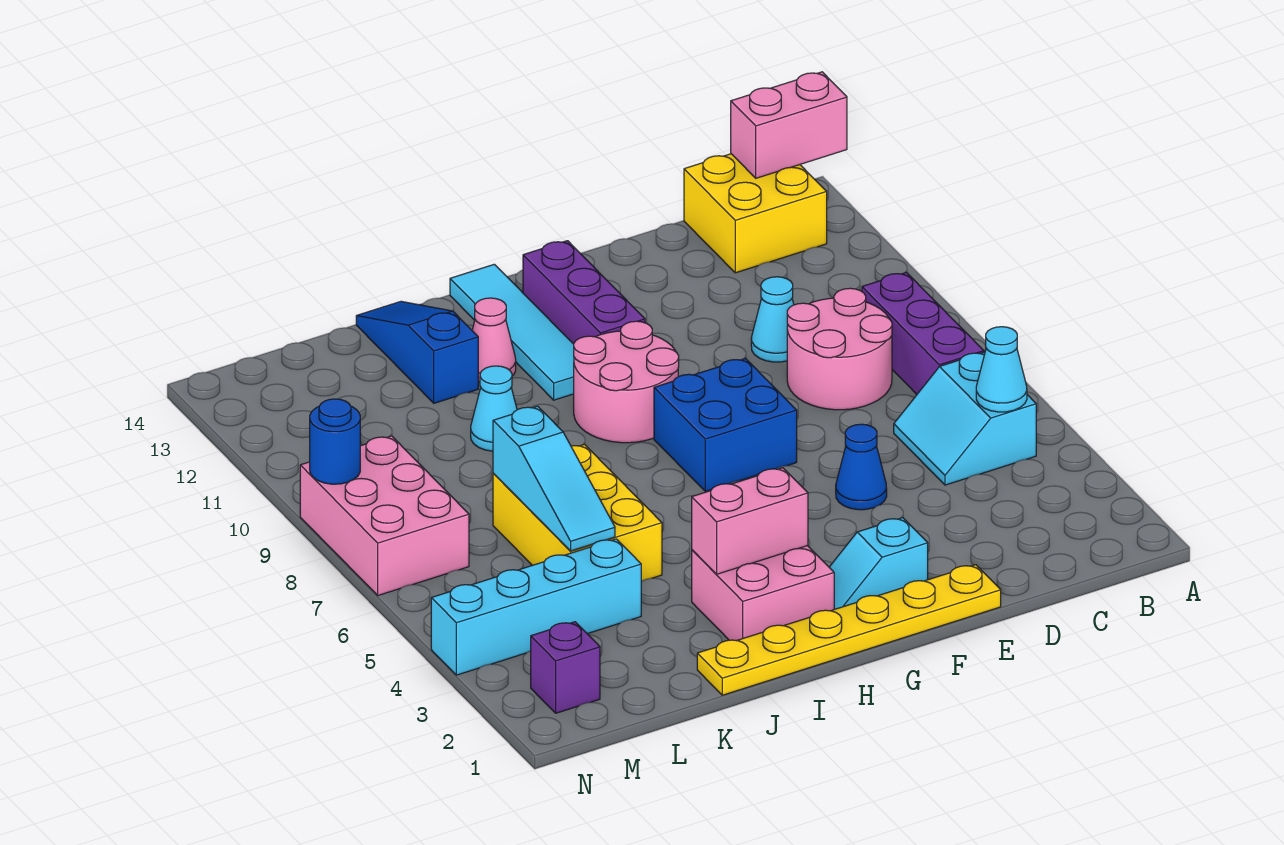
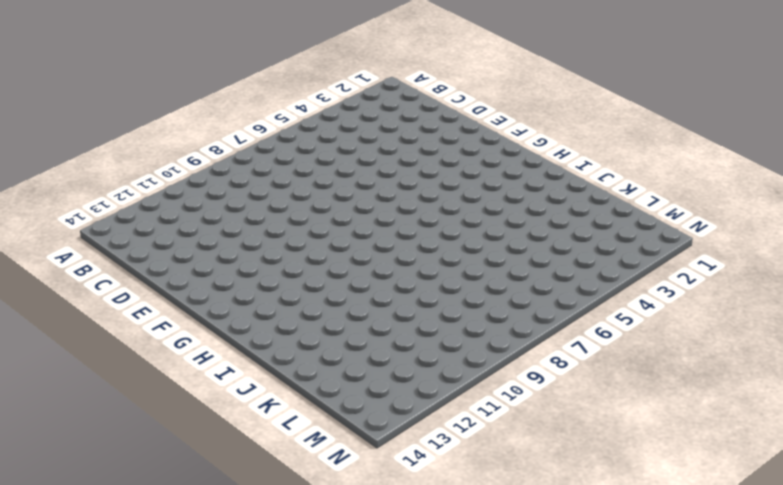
none -> cyan 2x2 slope [894,352,1036,485]
none -> purple 1x3 brick [862,272,984,394]
none -> yellow 2x2 brick [684,154,827,273]

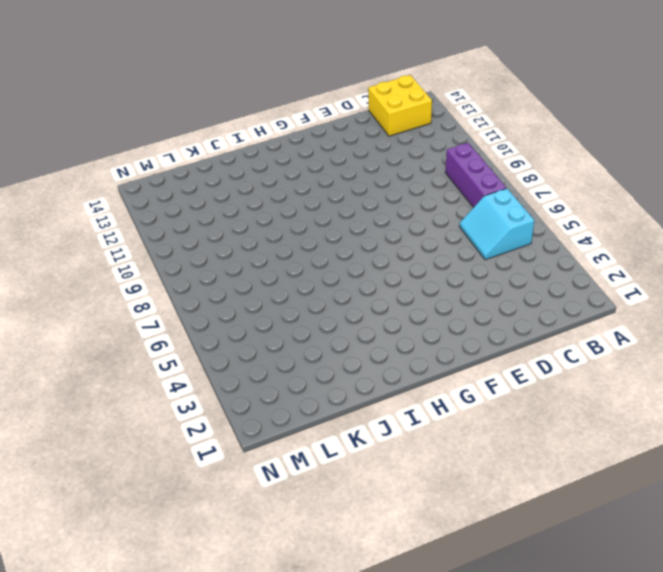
none -> pink 2x2 round brick [787,288,892,410]
none -> cyan 1x1 cone [751,277,794,362]
none -> yellow 1x6 plate [697,565,1001,695]

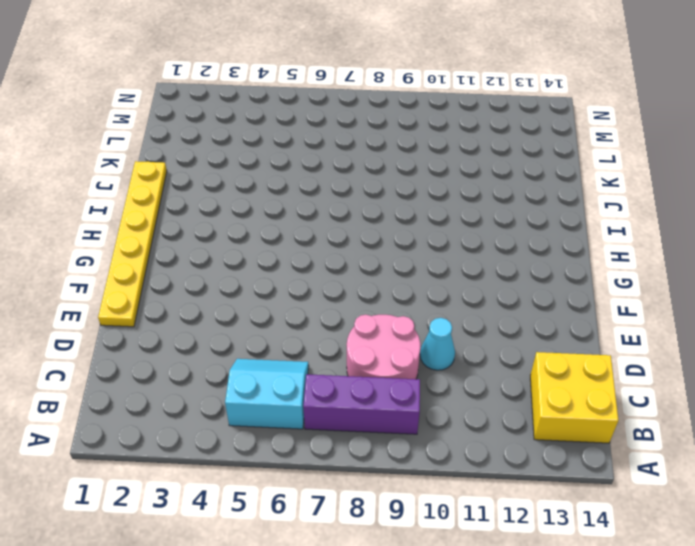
none -> blue 1x1 cone [836,424,887,510]
none -> cyan 1x2 slope [829,518,928,609]
none -> blue 2x2 brick [654,358,797,491]

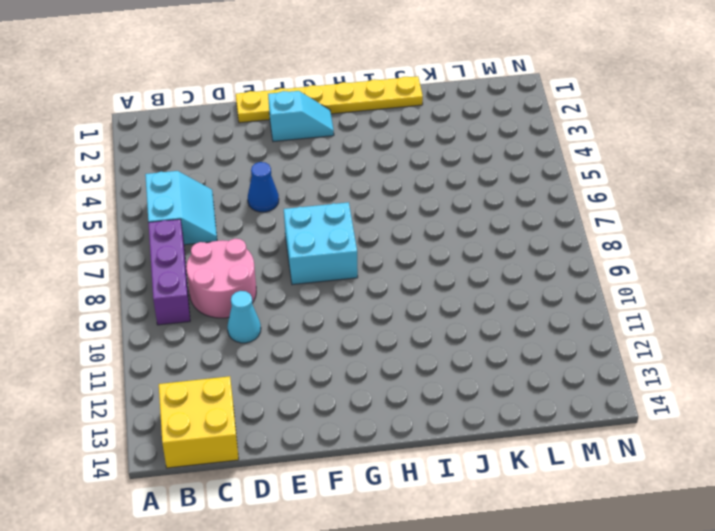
cyan 2x2 brick [284,202,358,285] -> blue 2x2 brick [654,358,797,491]
none -> pink 2x2 round brick [574,321,679,443]
none -> purple 1x3 brick [523,241,645,344]
none -> pink 2x2 brick [692,546,834,641]

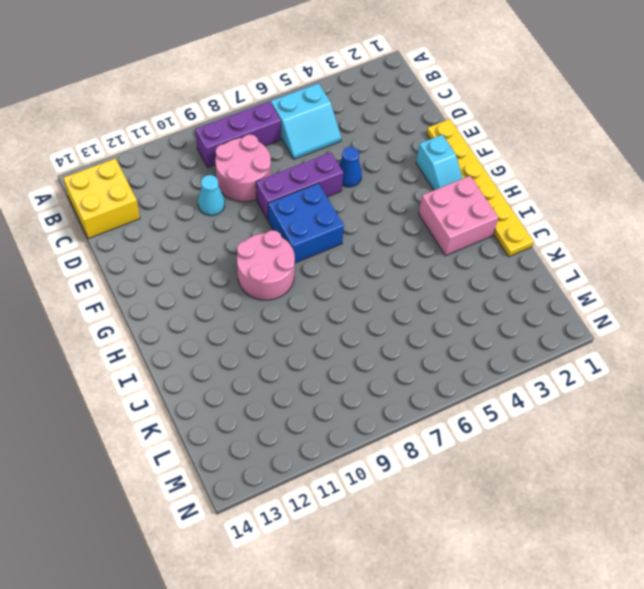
purple 1x3 brick [256,153,343,220] -> purple 1x3 brick moved to [523,241,645,344]
none -> cyan 1x4 tile [450,264,574,400]
none -> pink 1x1 cone [472,298,516,382]
none -> yellow 2x3 brick [493,444,662,581]

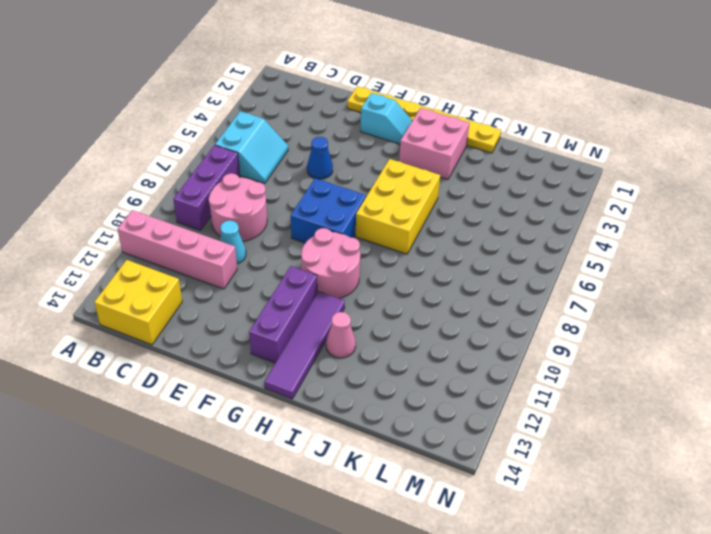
pink 1x4 brick [117,210,237,289] -> none
yellow 2x3 brick [356,159,440,254] -> yellow 2x3 brick moved to [493,444,662,581]
purple 1x4 tile [265,292,345,399] -> cyan 1x4 tile [450,264,574,400]
none -> cyan 1x1 cone [471,366,517,451]
none -> blue 1x3 slope [356,301,478,403]
none -> cyan 1x4 brick [431,539,641,675]

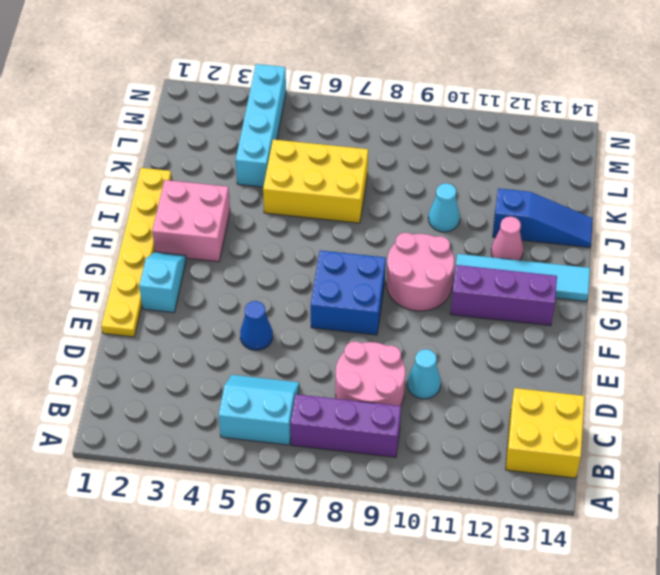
none -> purple 1x1 brick [531,622,600,713]
none -> pink 2x3 brick [300,436,469,595]
none -> pink 1x2 brick [731,72,847,178]

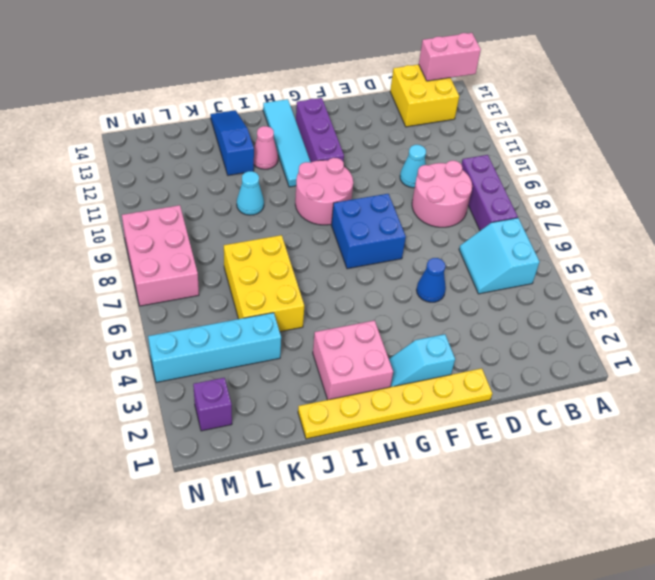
none -> cyan 1x1 cone [976,327,1027,412]
none -> pink 1x2 brick [692,468,808,574]
none -> cyan 1x3 slope [493,406,615,551]

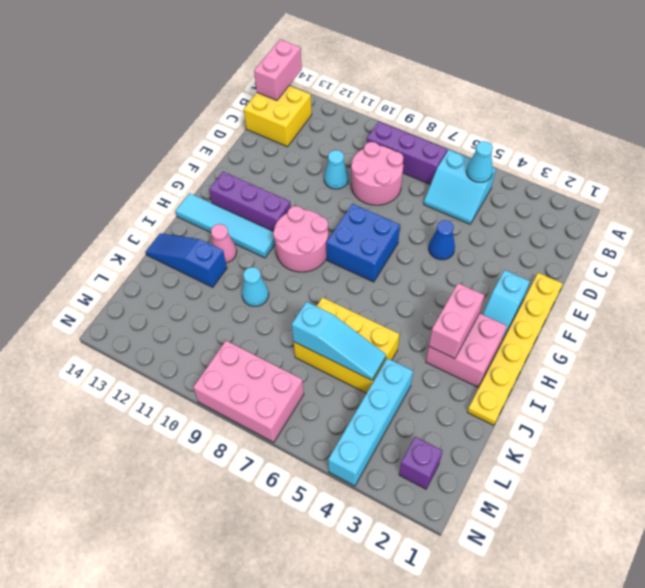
none -> blue 1x1 round brick [310,399,360,484]

